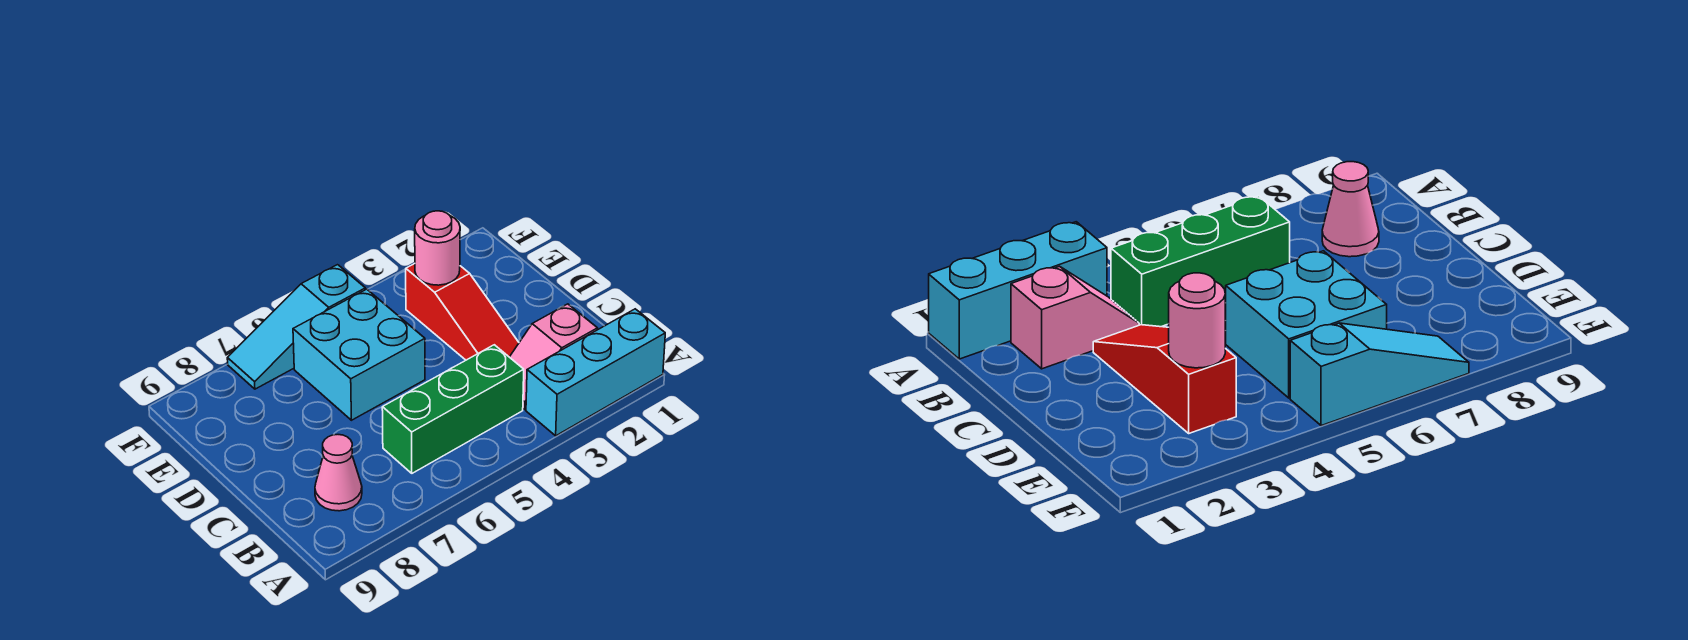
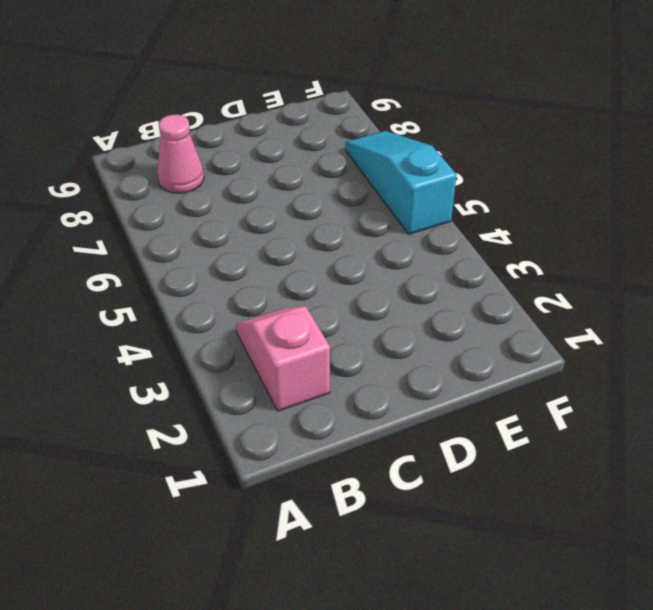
none -> cyan 1x3 brick [526,309,665,436]
none -> green 1x3 brick [382,345,524,473]

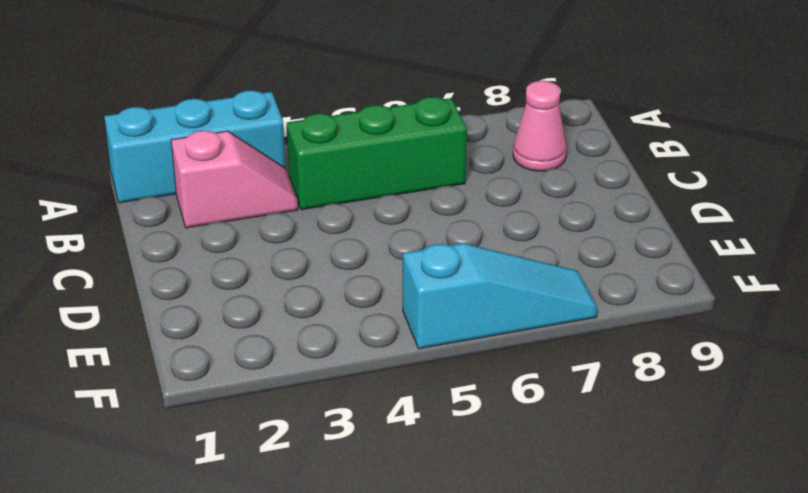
none -> red 1x3 slope [406,264,519,360]
none -> cyan 2x2 brick [293,289,425,420]

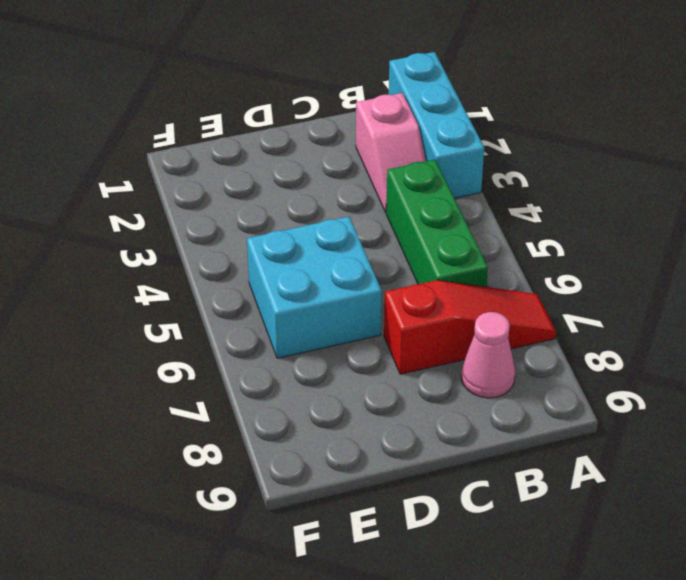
red 1x3 slope [384,280,556,374] -> red 1x3 slope moved to [406,264,519,360]
none -> cyan 1x3 slope [227,265,365,389]
none -> pink 1x1 round brick [415,211,460,285]

